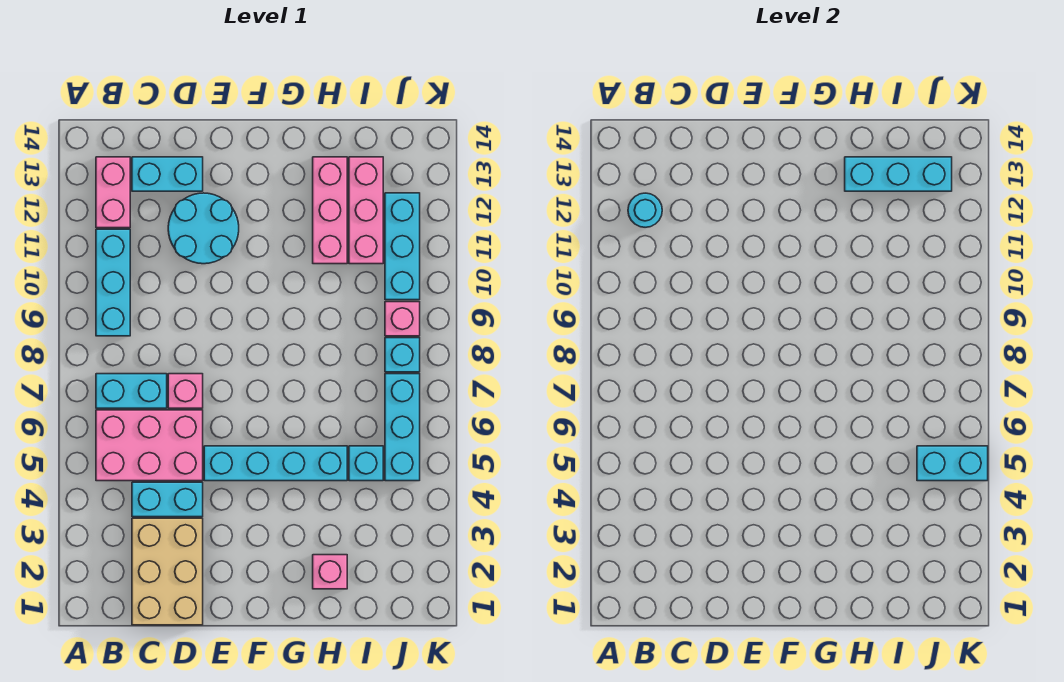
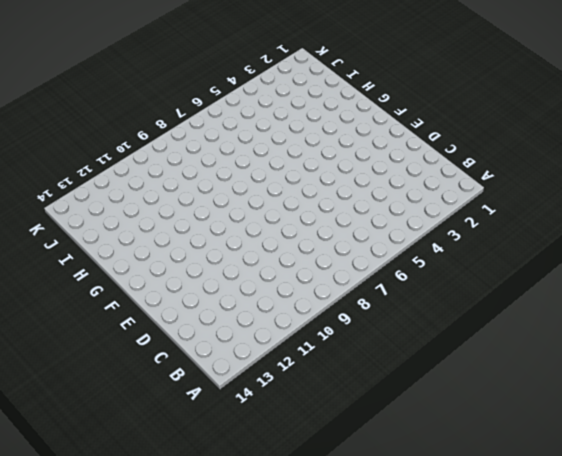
none -> pink 2x3 brick [96,410,203,481]
none -> cyan 1x2 brick [96,374,167,408]
none -> cyan 1x3 brick [96,229,130,336]

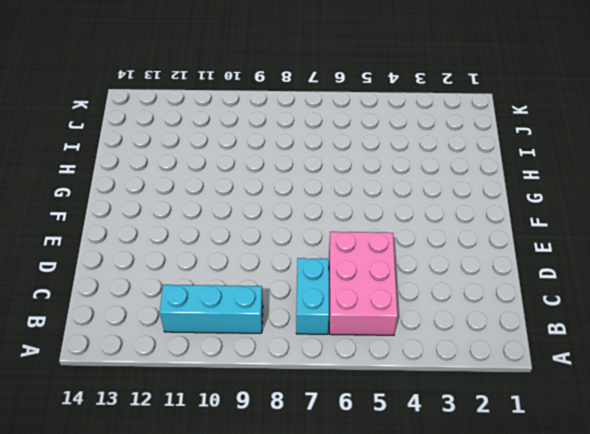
none -> pink 1x2 brick [96,157,130,228]
none -> tan 2x3 brick [132,518,203,625]
none -> cyan 1x2 brick [132,482,203,517]

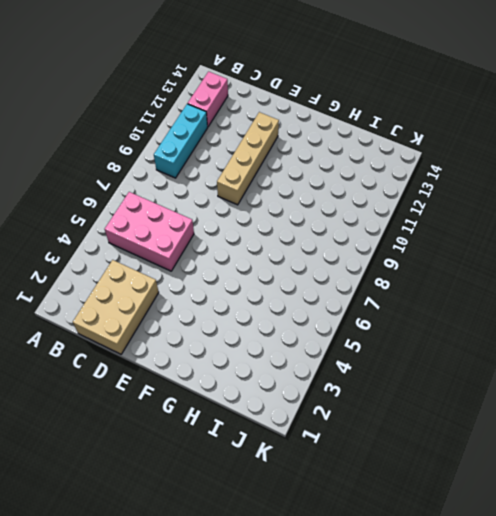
tan 1x4 brick [217,112,279,205] -> cyan 2x2 round brick [168,193,239,264]
none -> cyan 1x2 brick [96,374,167,408]
none -> cyan 1x2 brick [132,482,203,517]
none -> cyan 1x2 brick [132,157,203,191]

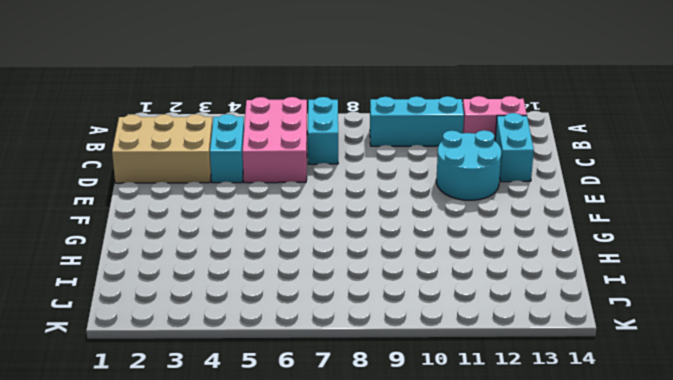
none -> pink 1x1 brick [168,374,203,408]
none -> cyan 1x4 brick [204,446,347,481]
none -> pink 1x1 brick [313,555,347,589]

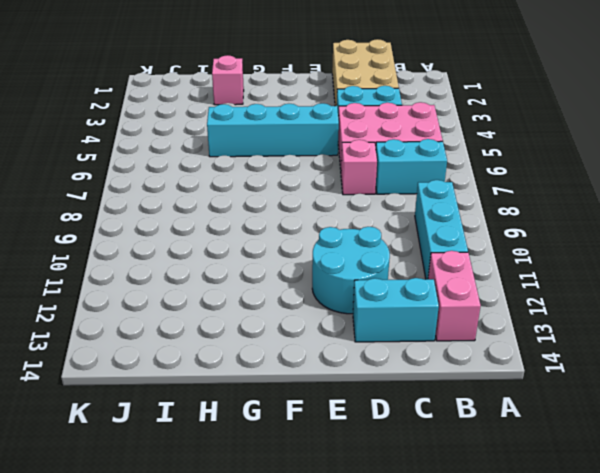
none -> pink 1x3 brick [313,157,347,264]
none -> cyan 1x1 brick [349,446,383,481]
none -> pink 1x3 brick [349,157,383,264]

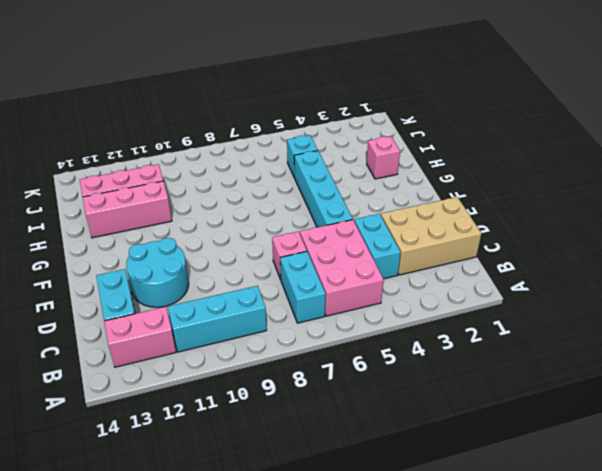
none -> cyan 1x3 brick [385,374,420,481]
none -> cyan 1x1 brick [385,338,420,372]
none -> pink 1x1 brick [385,302,420,336]

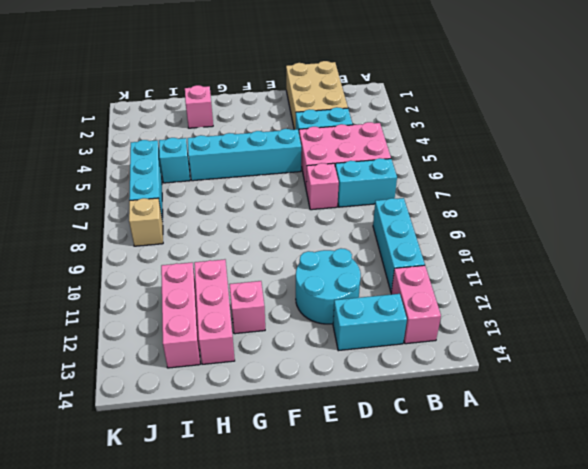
pink 1x1 brick [229,281,265,334] -> pink 1x1 brick moved to [385,302,420,336]
tan 1x1 brick [129,198,163,246] -> cyan 1x1 brick [385,338,420,372]
none -> cyan 1x3 brick [385,193,420,300]
none -> cyan 1x1 round brick [628,193,662,227]
none -> cyan 1x3 brick [845,157,952,191]

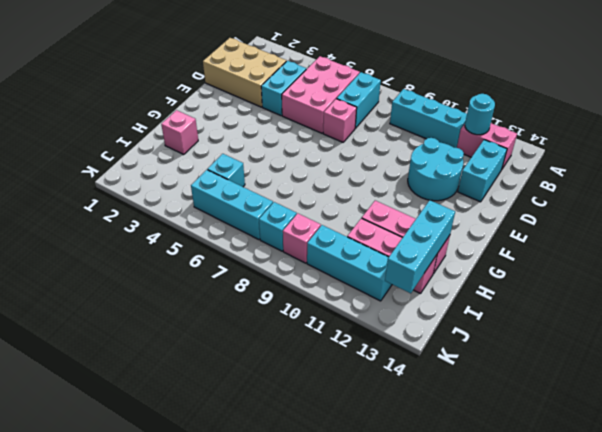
none -> cyan 1x4 brick [204,446,347,481]
none -> cyan 1x2 brick [917,446,988,481]

